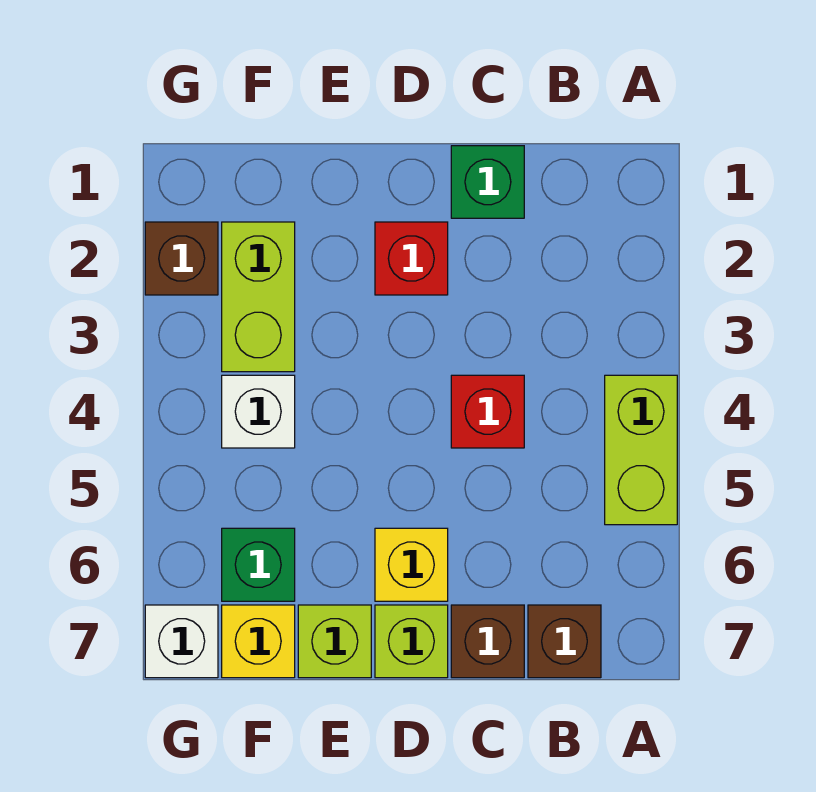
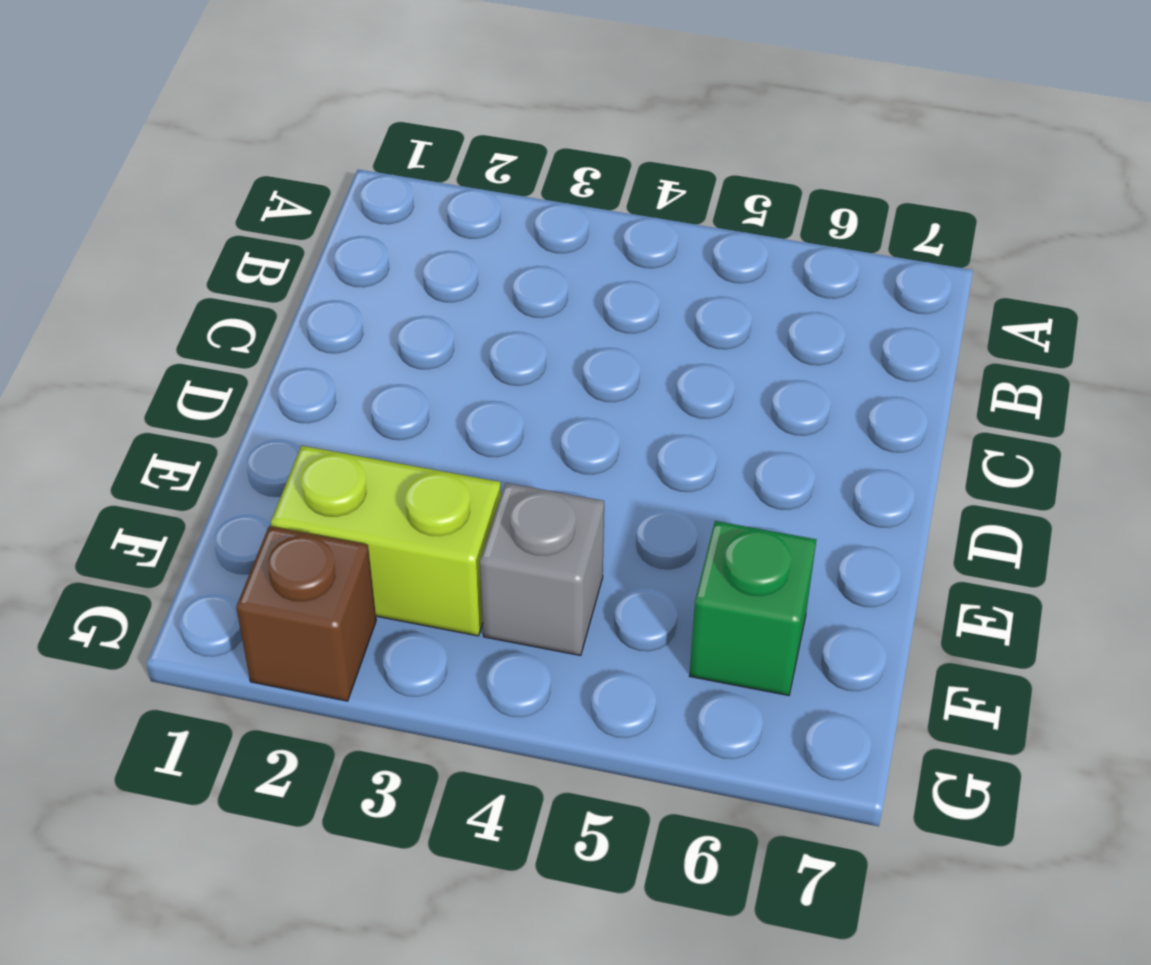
grey 1x1 brick [480,483,604,656] -> white 1x1 brick [222,375,295,448]
none -> lime 1x2 brick [605,375,677,525]
none -> brown 1x1 brick [528,605,601,678]
none -> green 1x1 brick [451,146,524,218]

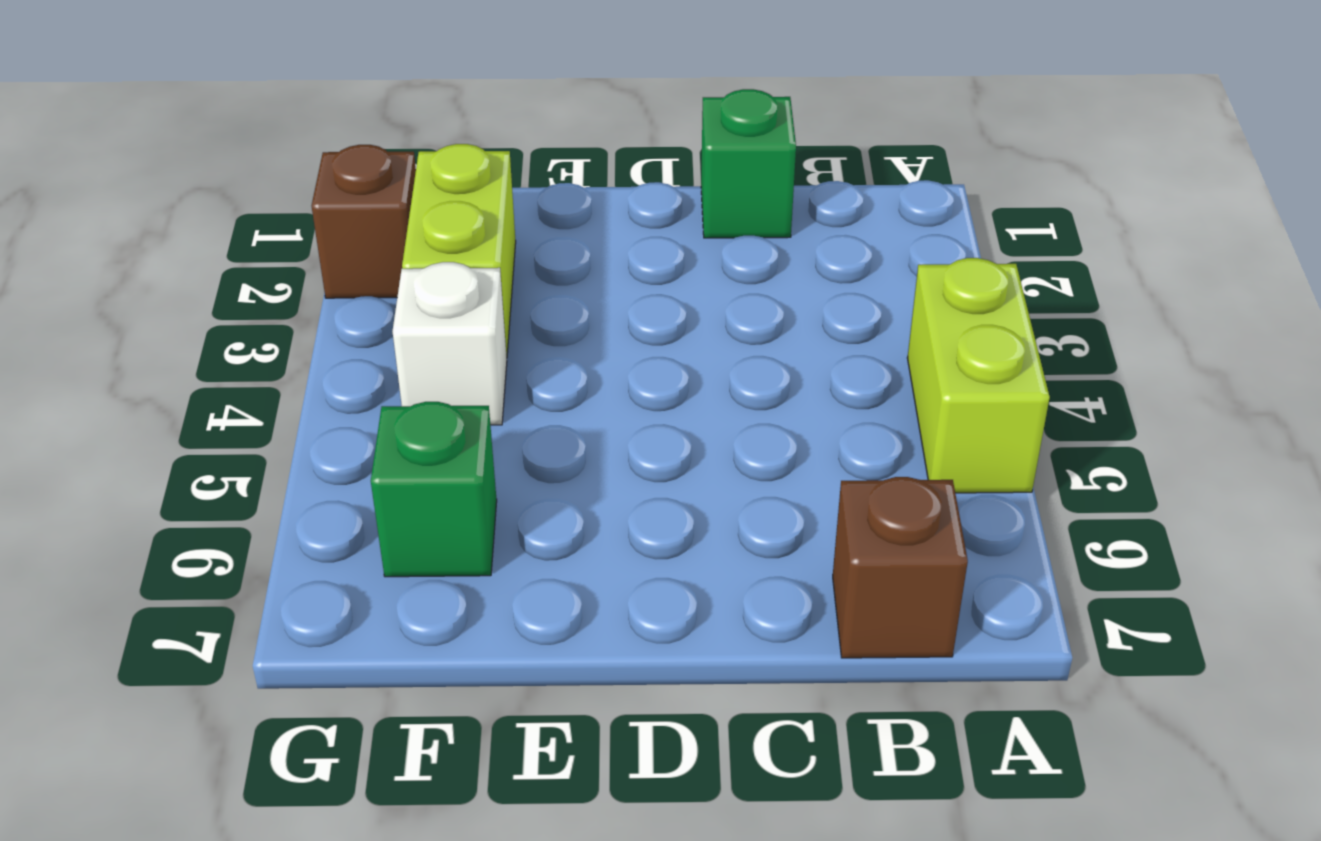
none -> red 1x1 brick [451,375,524,448]
none -> brown 1x1 brick [451,605,524,678]
none -> red 1x1 brick [375,222,448,295]

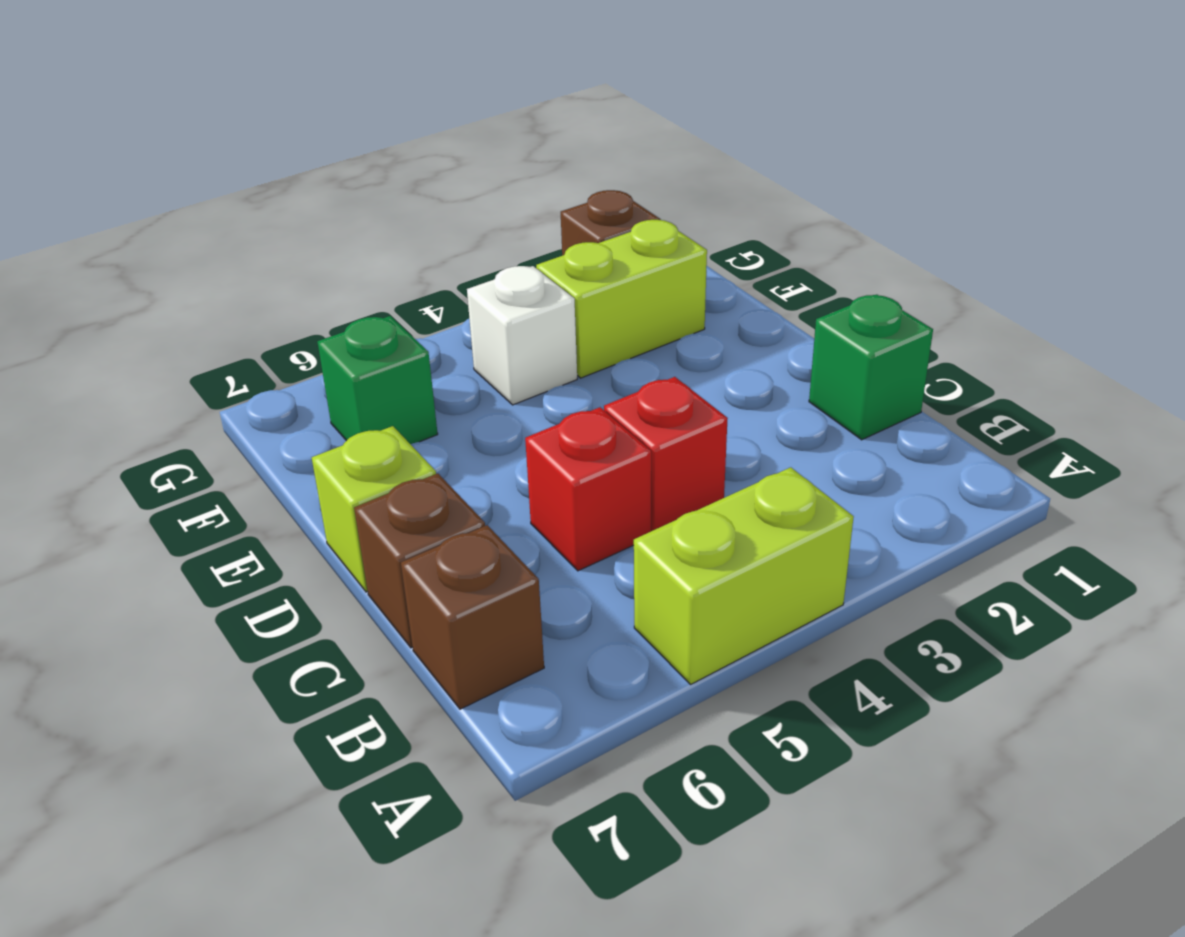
red 1x1 brick [525,407,651,571] -> red 1x1 brick moved to [375,222,448,295]
none -> yellow 1x1 brick [375,528,448,601]
none -> lime 1x1 brick [298,605,371,678]
none -> yellow 1x1 brick [222,605,295,678]

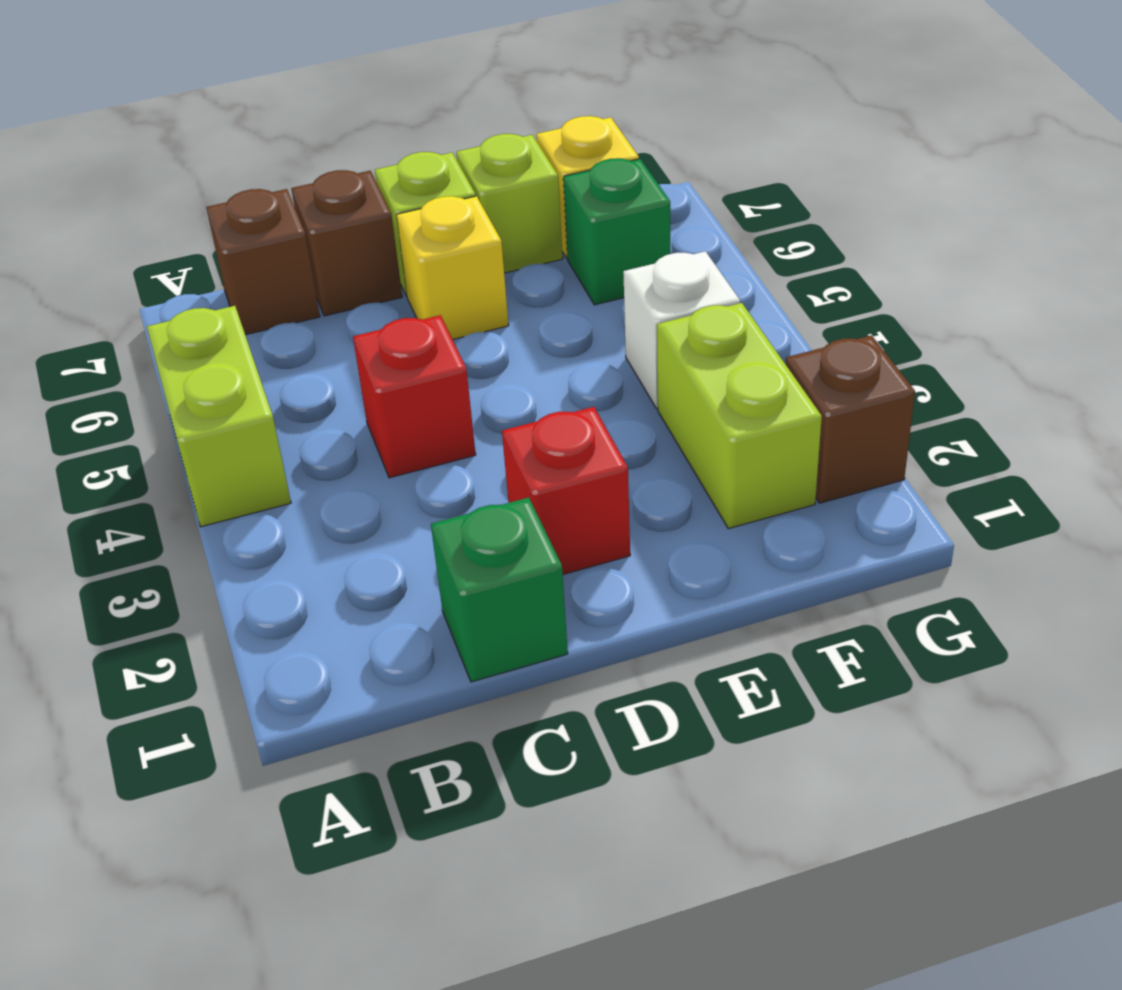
none -> white 1x1 brick [145,605,218,678]

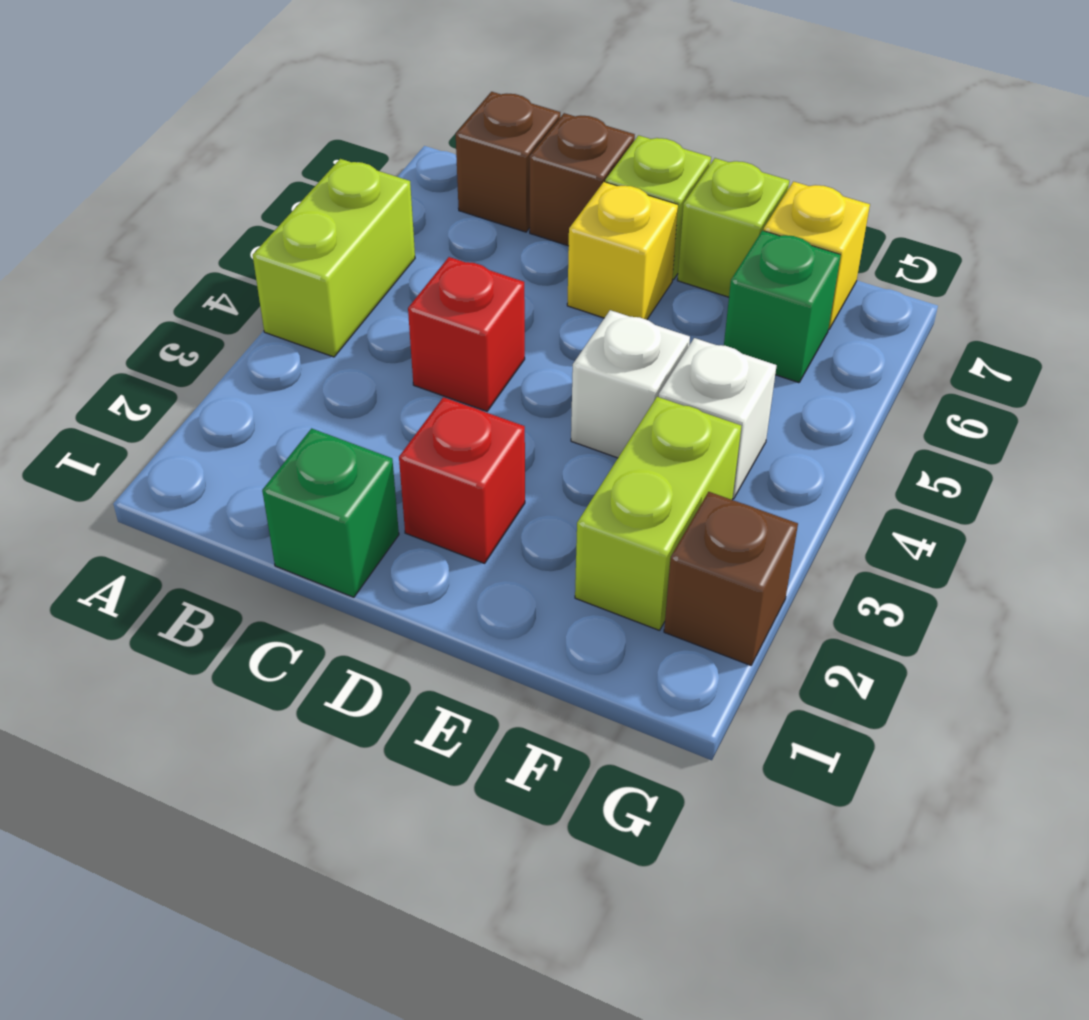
white 1x1 brick [571,310,690,458] -> white 1x1 brick moved to [145,605,218,678]

